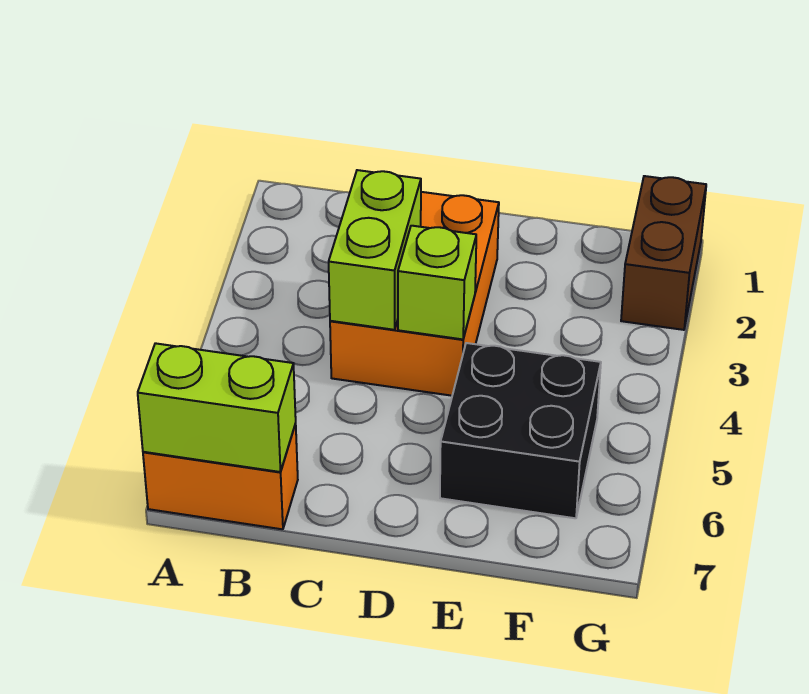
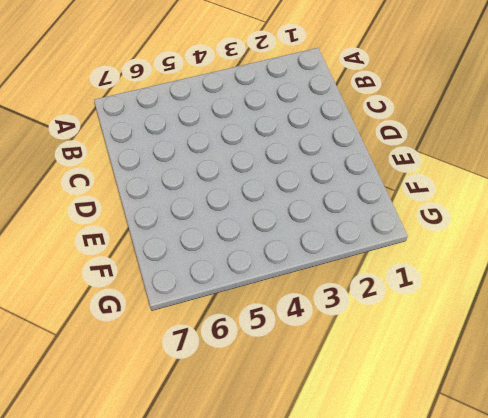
none -> orange 1x2 brick [143,424,298,529]
none -> orange 2x3 brick [330,192,499,396]

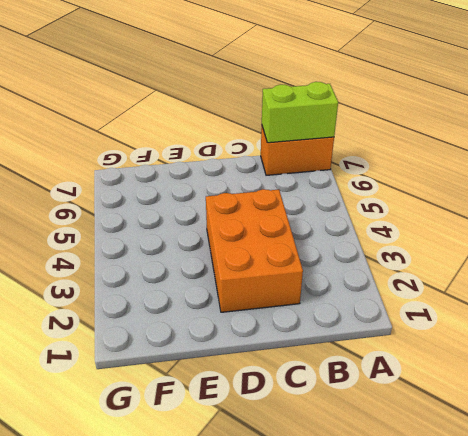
none -> black 2x2 brick [440,343,601,518]
none -> brown 1x2 brick [621,176,706,330]

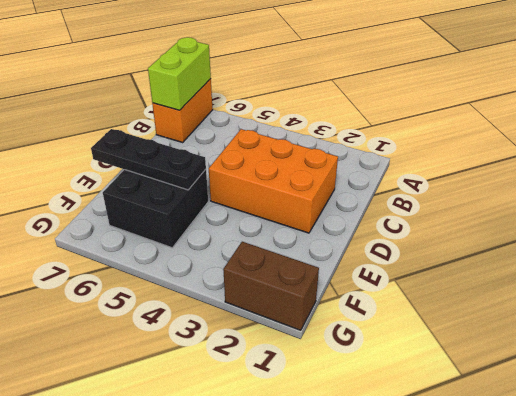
black 1x3 plate [91,129,206,190] -> none
none -> lime 1x2 brick [329,170,421,330]
none -> lime 1x1 brick [398,226,476,339]

